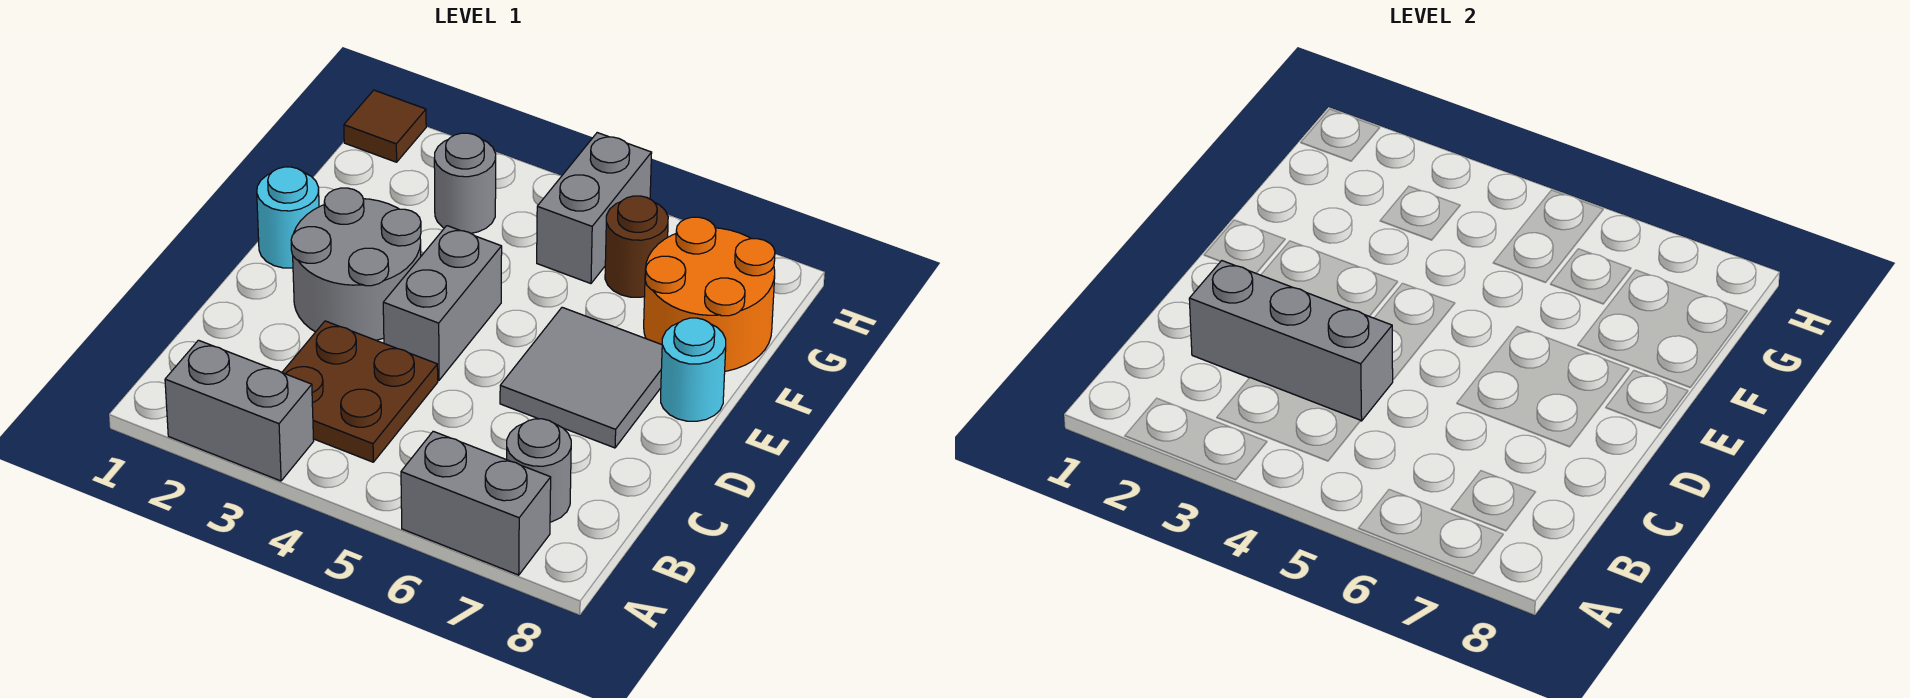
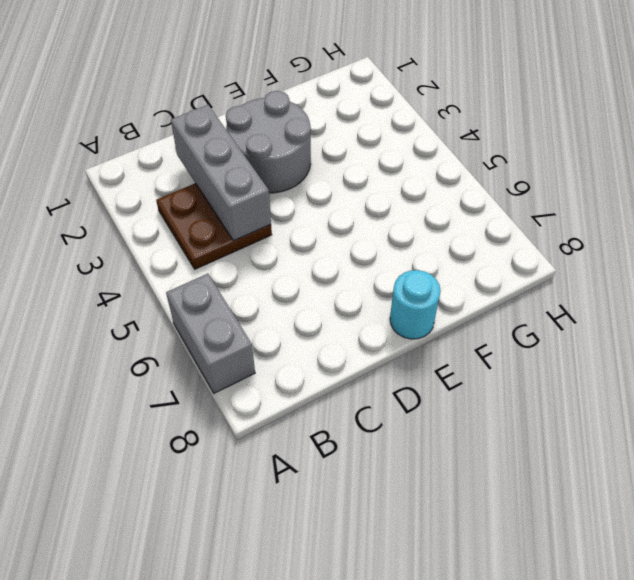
none -> grey 1x2 brick [165,340,314,481]
none -> grey 1x1 round brick [507,419,571,522]
none -> grey 1x2 brick [383,226,502,380]

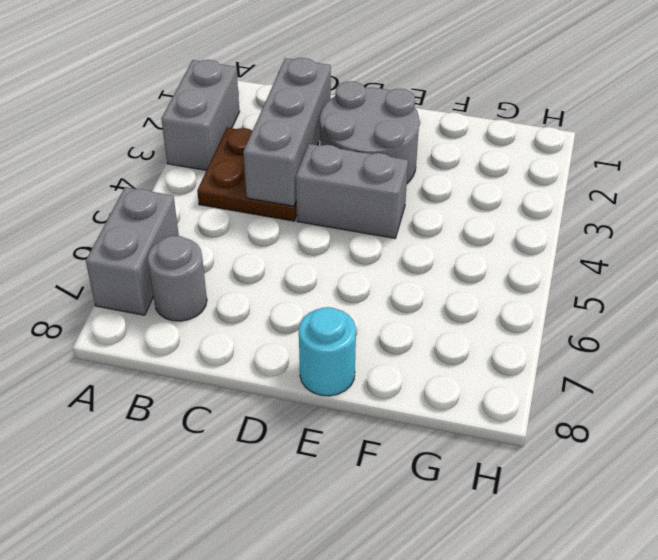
none -> grey 2x2 tile [500,307,662,448]
none -> cyan 1x1 round brick [257,167,319,268]
none -> orange 2x2 round brick [644,217,775,371]

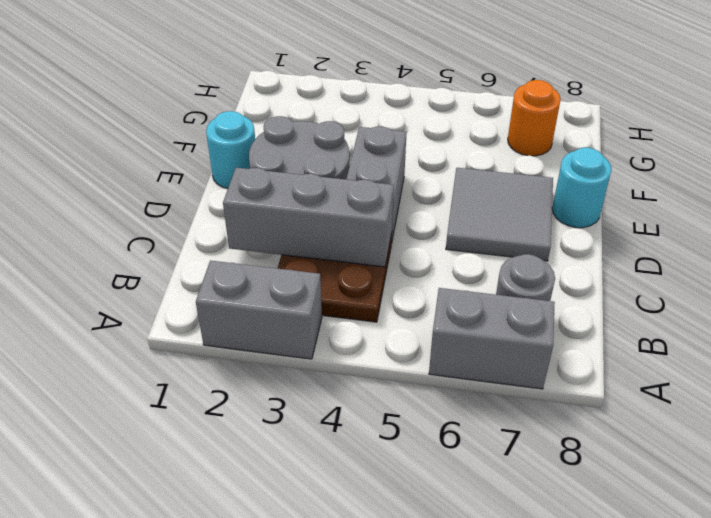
orange 1x1 round brick [508,80,561,156] -> orange 2x2 round brick [644,217,775,371]
none -> grey 1x1 round brick [434,133,496,233]
none -> grey 1x2 brick [537,133,652,284]
none -> brown 1x1 round brick [605,196,668,297]

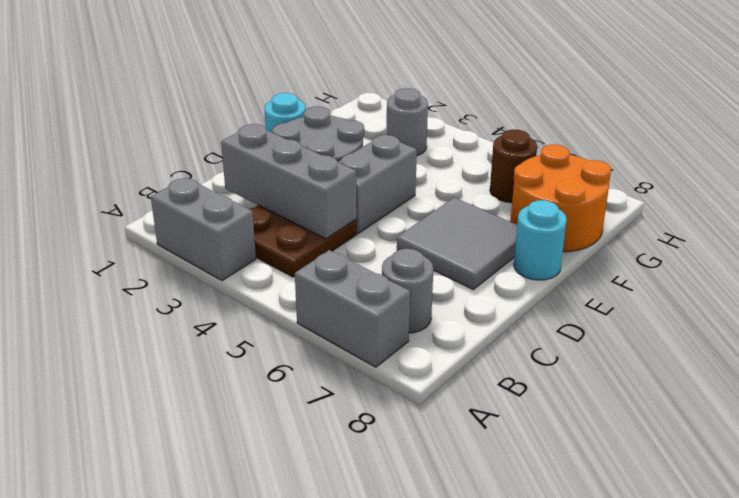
none -> grey 1x2 brick [537,133,652,284]
none -> brown 1x1 tile [344,90,426,162]

